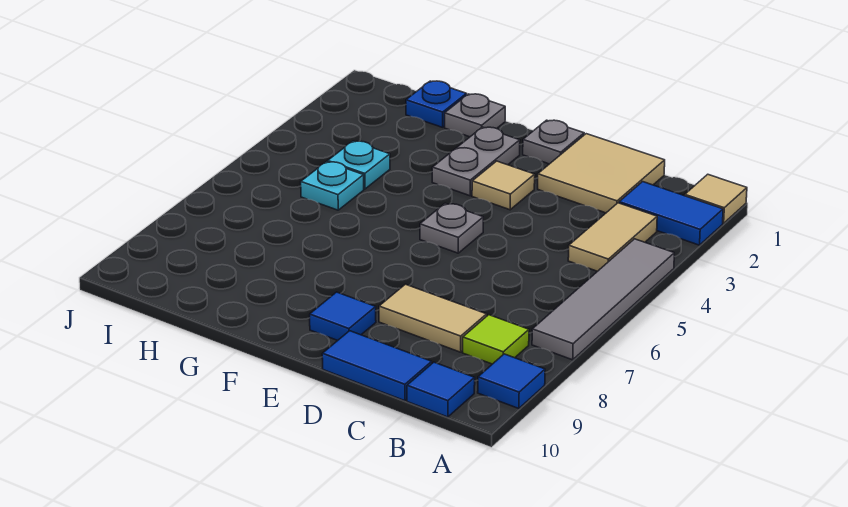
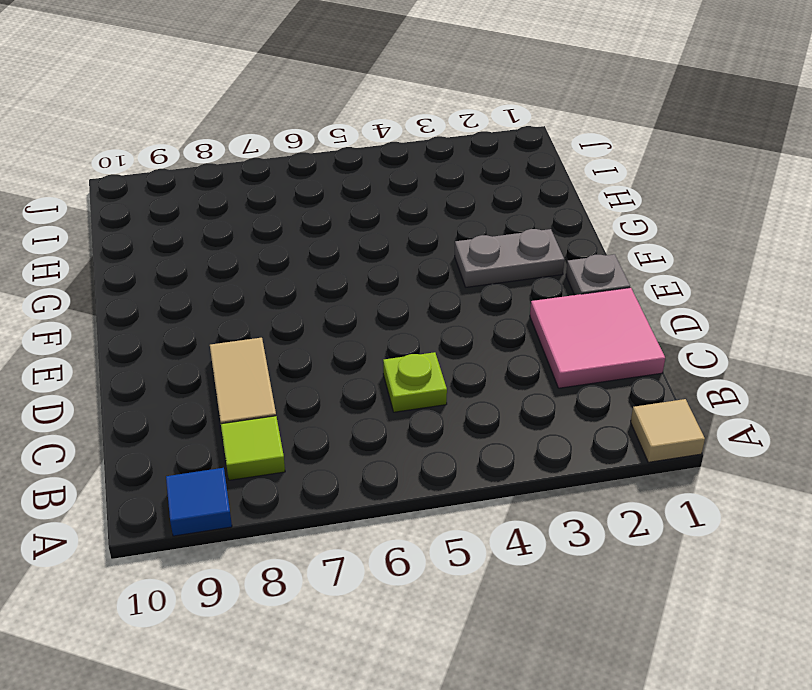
pink 2x2 tile [530,288,665,388] -> tan 2x2 tile [538,134,665,213]
lime 1x1 plate [383,352,447,412] -> none
none -> blue 1x2 tile [619,182,723,245]
none -> grey 1x4 tile [532,239,674,360]
none -> tan 1x2 tile [568,203,657,271]

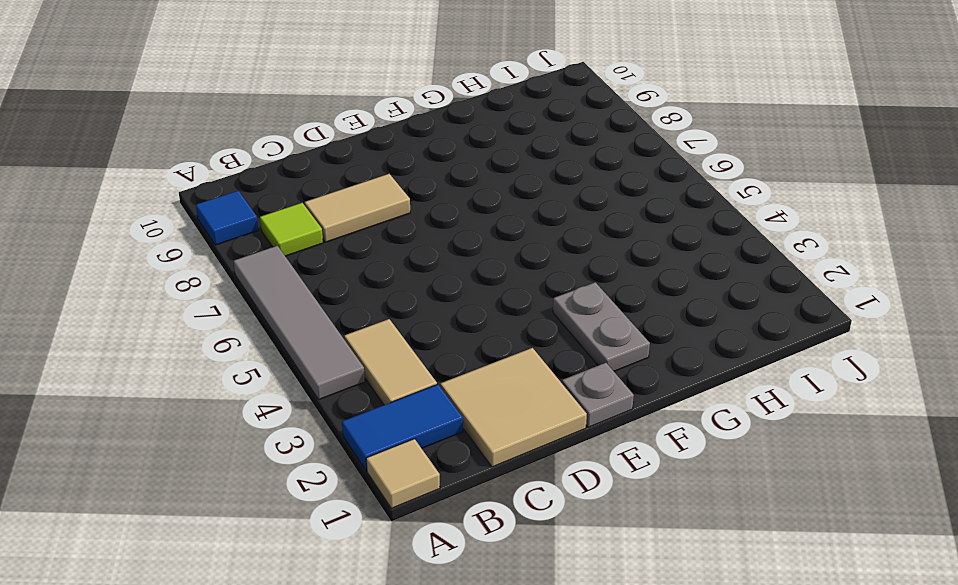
none -> blue 1x1 tile [407,362,475,417]
none -> blue 1x2 tile [322,331,432,401]
none -> tan 1x1 tile [472,161,535,210]

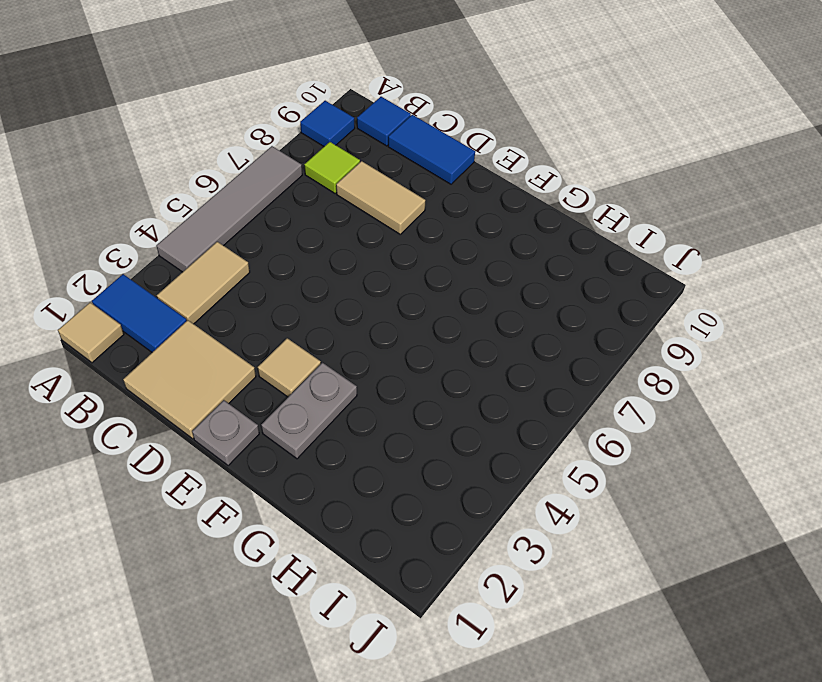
none -> grey 1x1 plate [420,203,483,253]
none -> blue 1x1 tile [310,292,376,340]
none -> grey 1x1 plate [445,94,505,137]

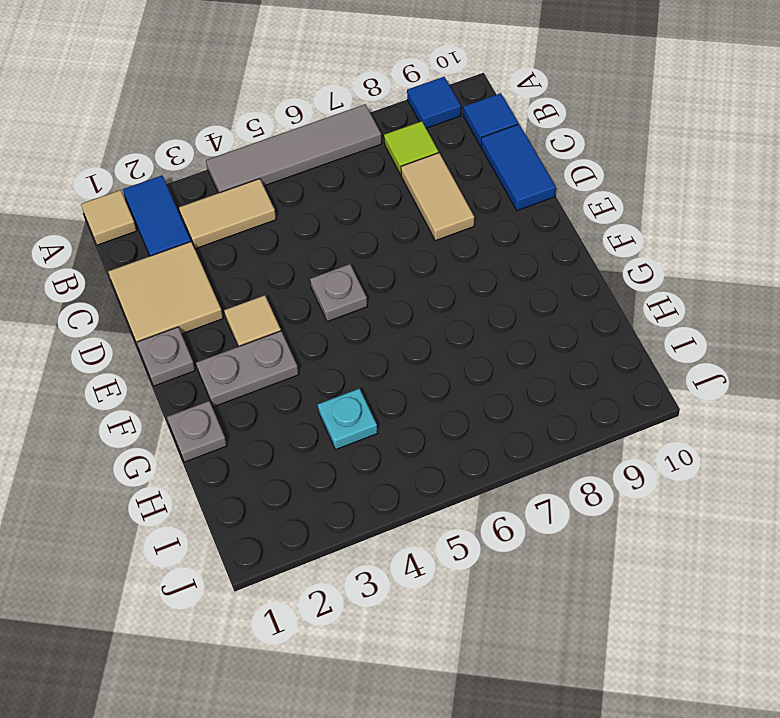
none -> blue 1x1 tile [310,292,376,340]
none -> blue 1x1 plate [406,81,467,127]
none -> cyan 1x1 plate [301,162,364,210]

